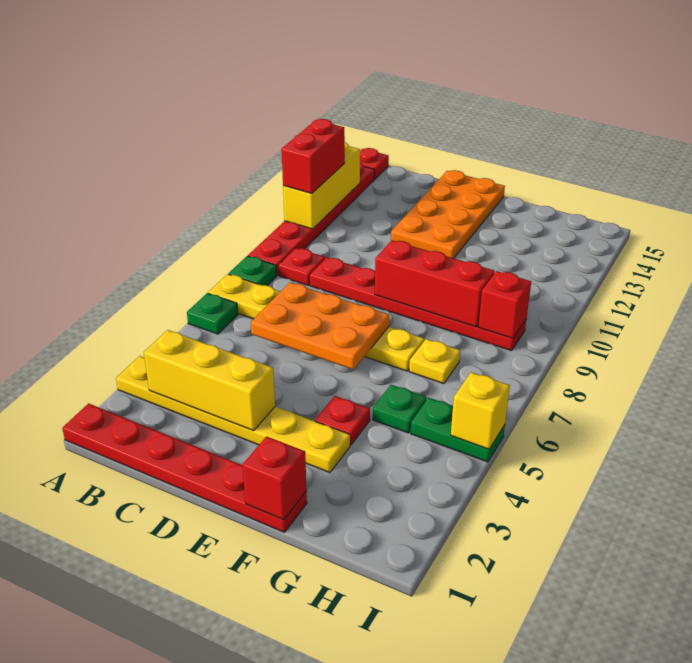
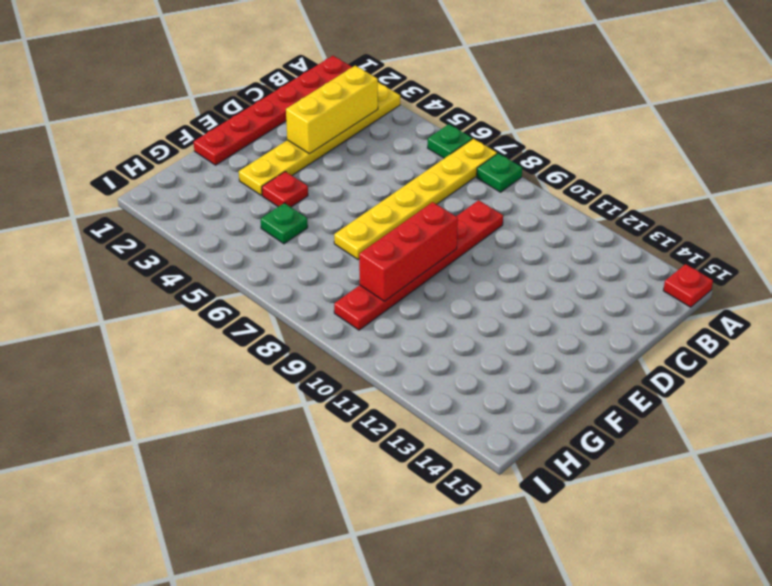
none -> red 1x6 plate [248,163,375,275]
none -> red 1x1 plate [279,248,325,285]
none -> orange 2x4 plate [391,170,505,258]

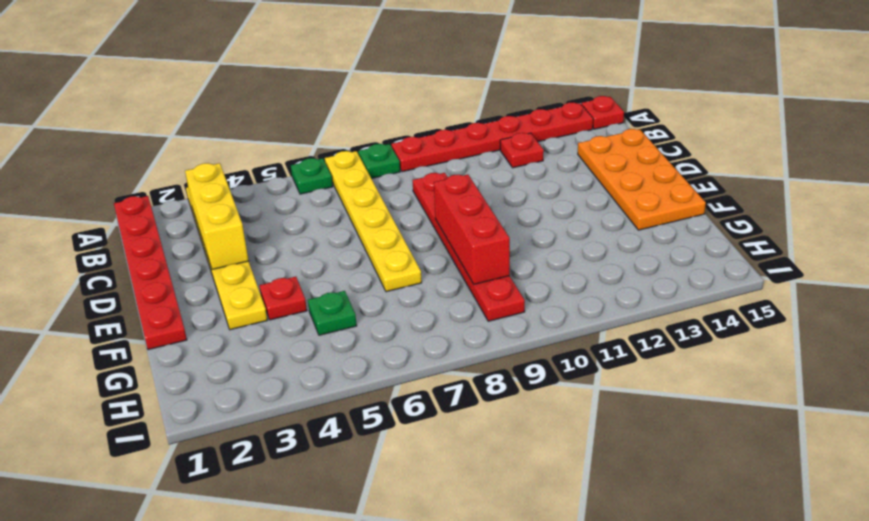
red 1x1 plate [500,133,544,168] -> red 1x1 plate moved to [279,248,325,285]
orange 2x4 plate [578,129,706,230] -> orange 2x4 plate turned to [391,170,505,258]
none -> yellow 1x1 plate [409,339,460,384]
none -> green 1x2 plate [411,398,505,462]
none -> yellow 1x3 brick [283,143,360,229]

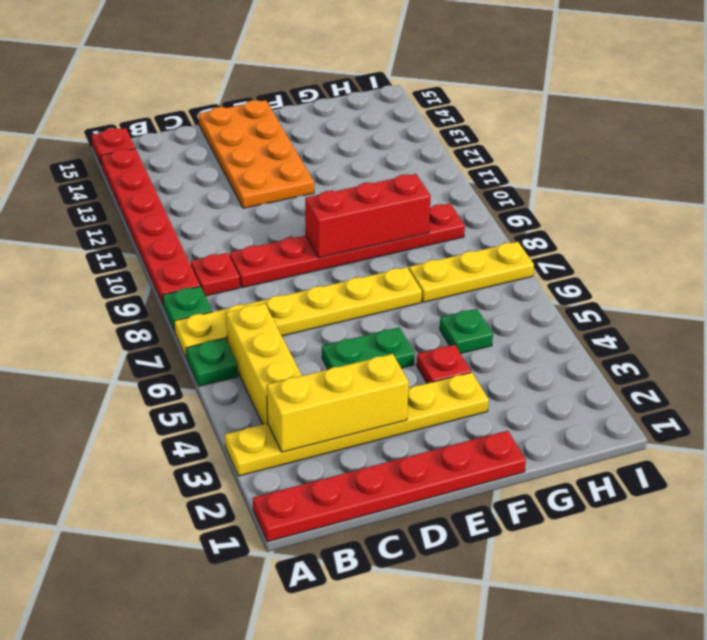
yellow 1x3 brick [226,304,302,425] -> yellow 1x3 brick moved to [283,143,360,229]
green 1x2 plate [322,327,415,369] -> green 1x2 plate moved to [411,398,505,462]
yellow 1x3 plate [409,242,534,302] -> yellow 1x1 plate [409,339,460,384]
none -> orange 2x3 plate [251,283,389,369]
none -> red 1x1 brick [242,436,306,520]
none -> red 1x1 brick [479,271,531,338]

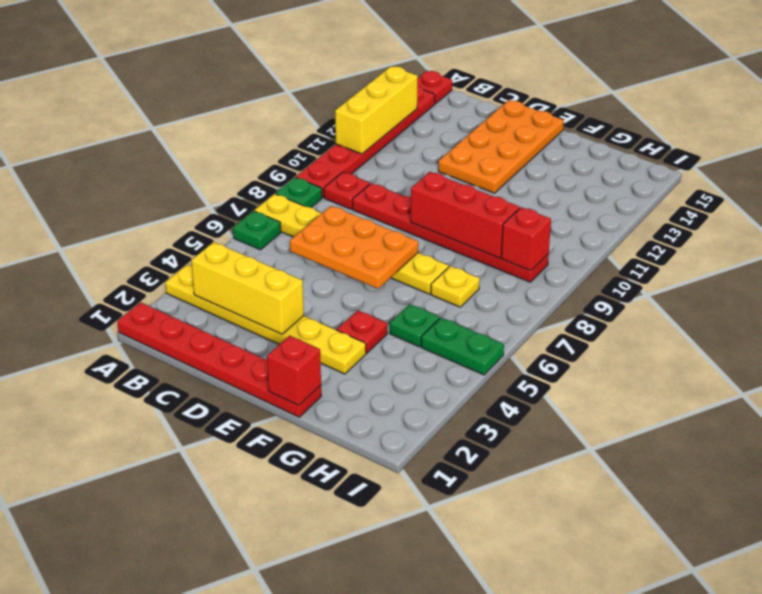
none -> yellow 1x1 brick [451,372,510,449]
none -> red 1x2 brick [282,119,345,193]

